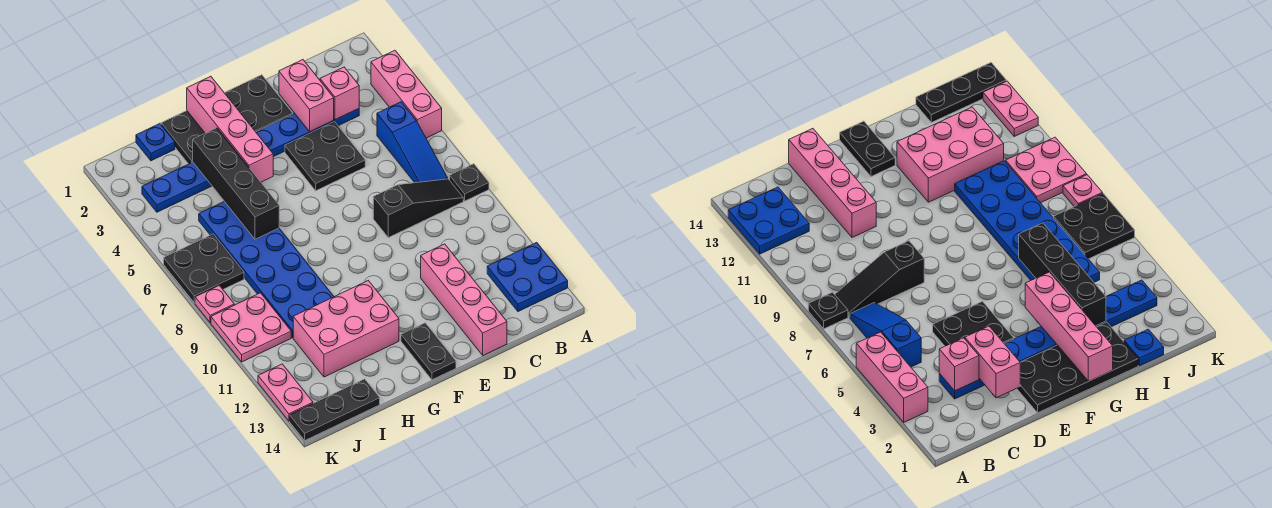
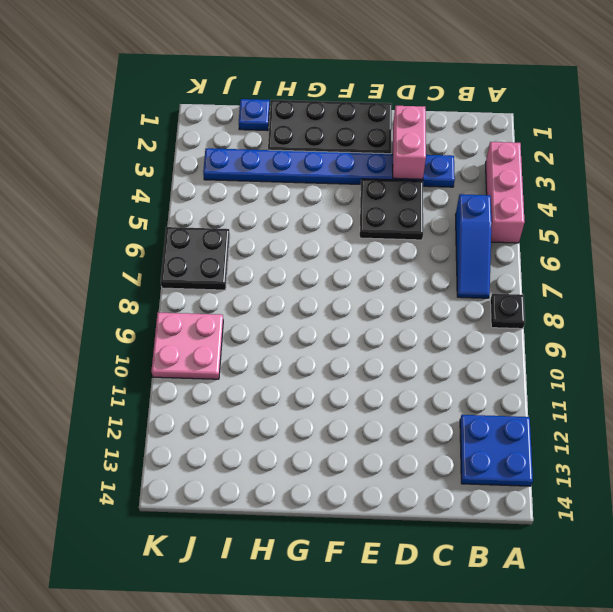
none -> black 1x3 slope [373,179,463,238]
none -> pink 1x4 brick [421,244,507,355]
none -> black 1x2 plate [401,323,456,380]

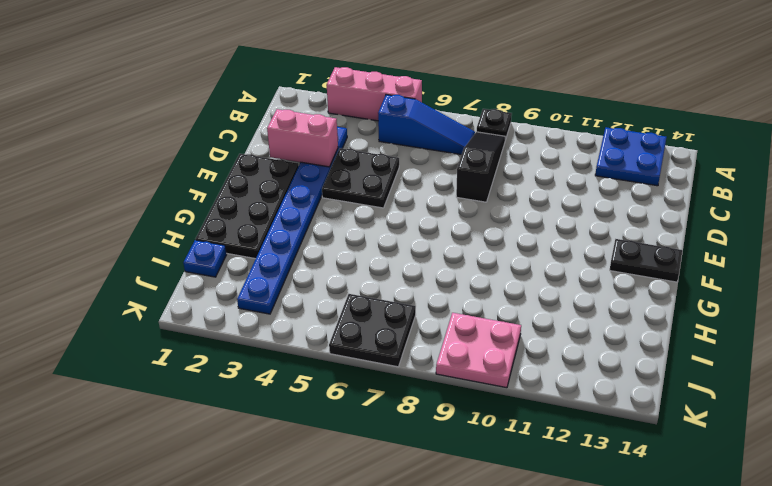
none -> pink 1x4 brick [421,244,507,355]
none -> pink 2x3 brick [293,281,399,377]
none -> blue 2x6 plate [199,201,334,338]

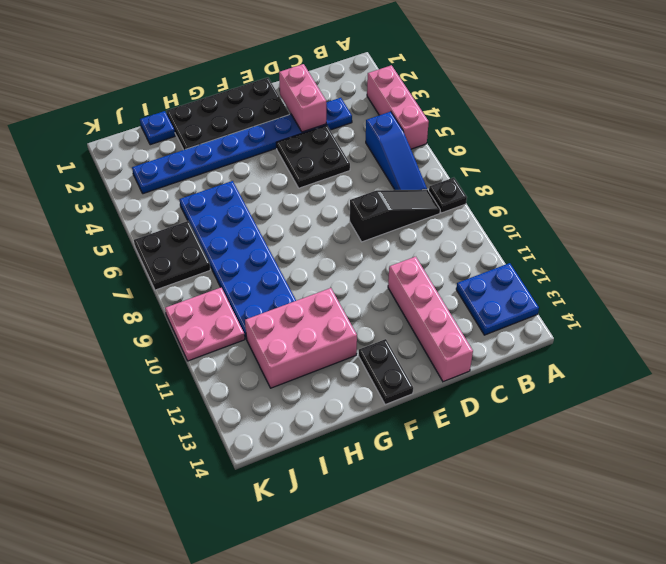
none -> black 1x3 plate [290,379,380,440]
none -> pink 1x1 plate [195,285,234,323]
none -> pink 1x2 plate [258,364,313,421]

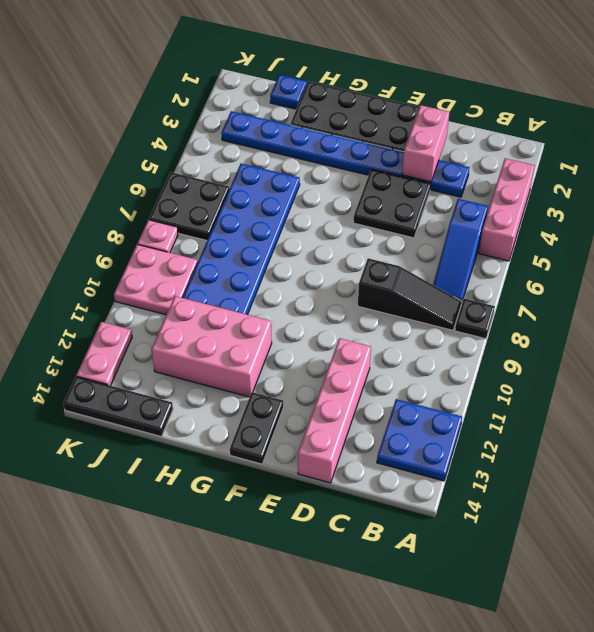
none -> pink 1x1 brick [320,67,359,120]
none -> pink 1x4 brick [187,76,273,182]
none -> black 1x4 brick [193,128,279,239]

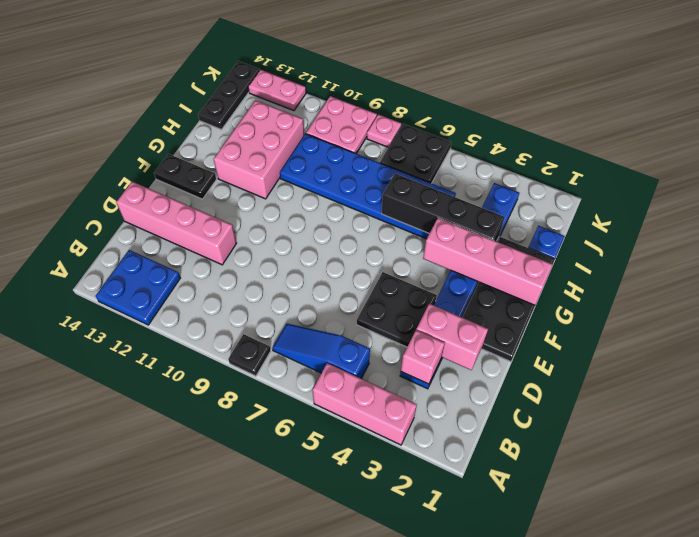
none -> black 1x3 slope [373,179,463,238]

